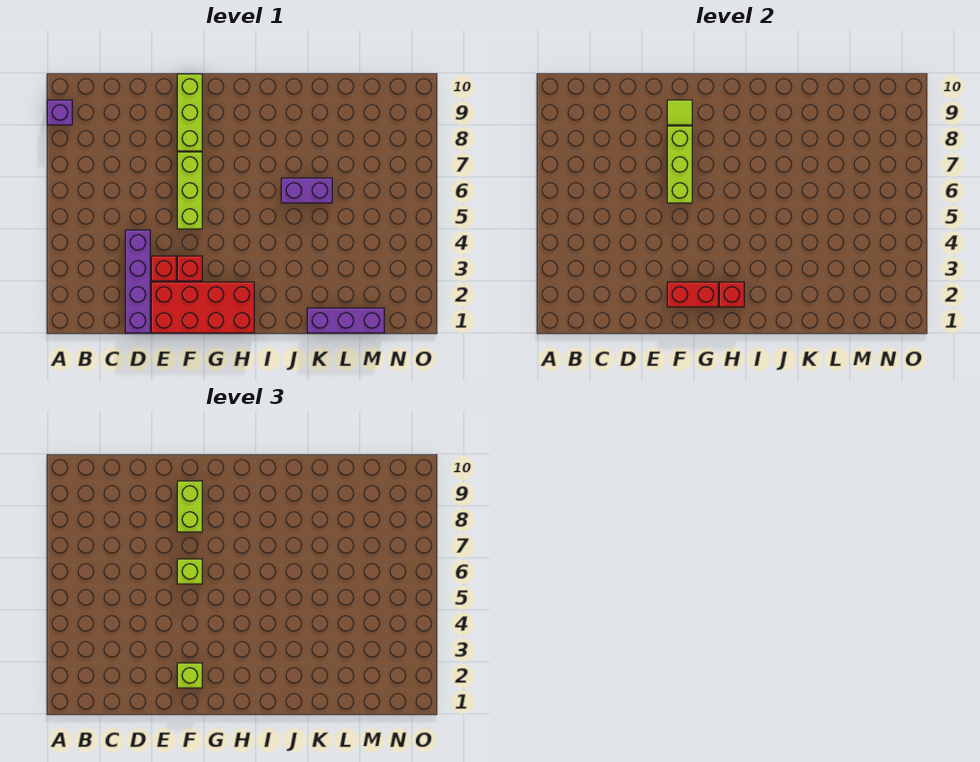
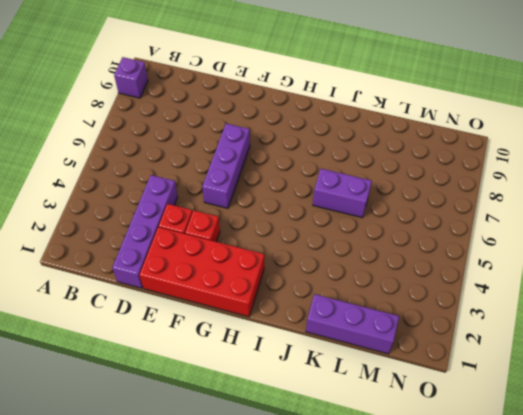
purple 1x3 brick [202,124,250,208] -> lime 1x3 brick [177,152,202,229]
none -> lime 1x3 brick [177,74,202,151]
none -> red 1x2 brick [667,282,718,307]
none -> lime 1x3 brick [667,126,692,203]

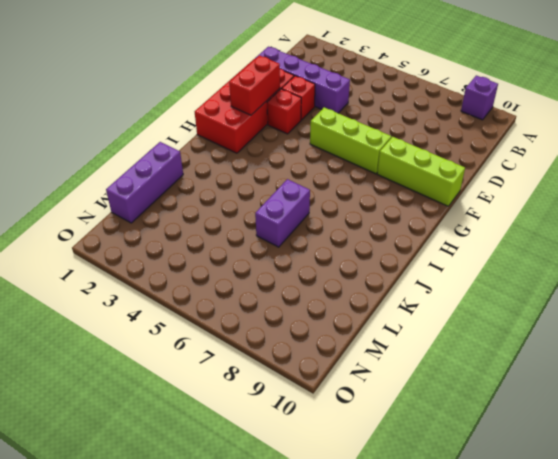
none -> lime 1x3 brick [667,126,692,203]
none -> lime 1x1 tile [667,100,692,125]
none -> red 1x1 brick [719,282,744,307]

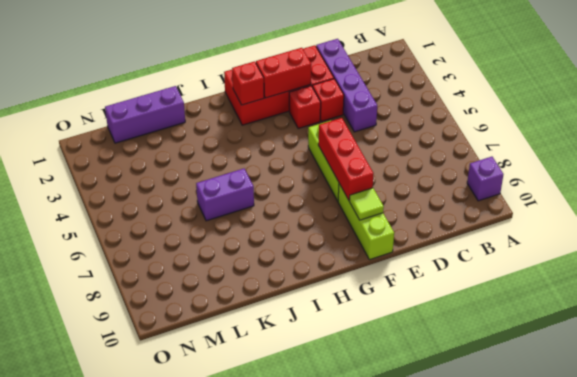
red 1x3 brick [318,118,374,201] -> lime 1x3 brick [667,126,692,203]
none -> lime 1x1 brick [177,663,202,688]
none -> lime 1x1 brick [177,559,202,584]
none -> lime 1x2 brick [177,481,202,532]

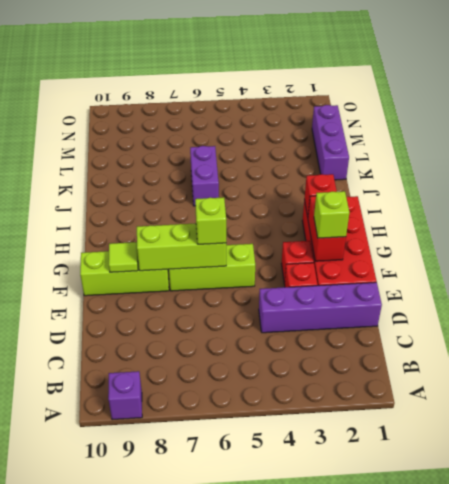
none -> lime 1x2 brick [177,481,202,532]

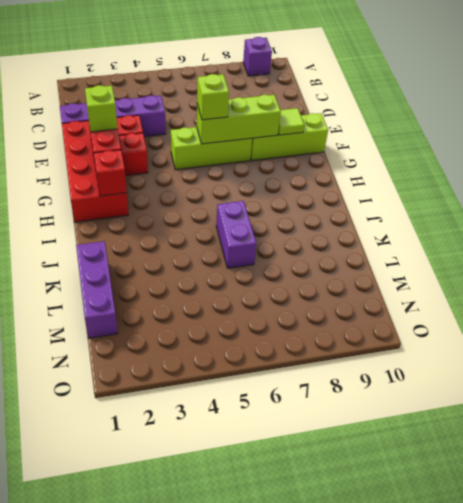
none -> lime 1x2 brick [177,481,202,532]

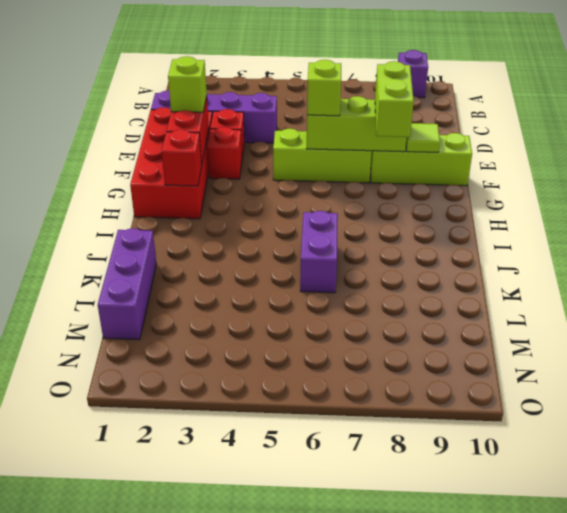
lime 1x2 brick [375,61,414,137] -> lime 1x2 brick turned to [177,481,202,532]

